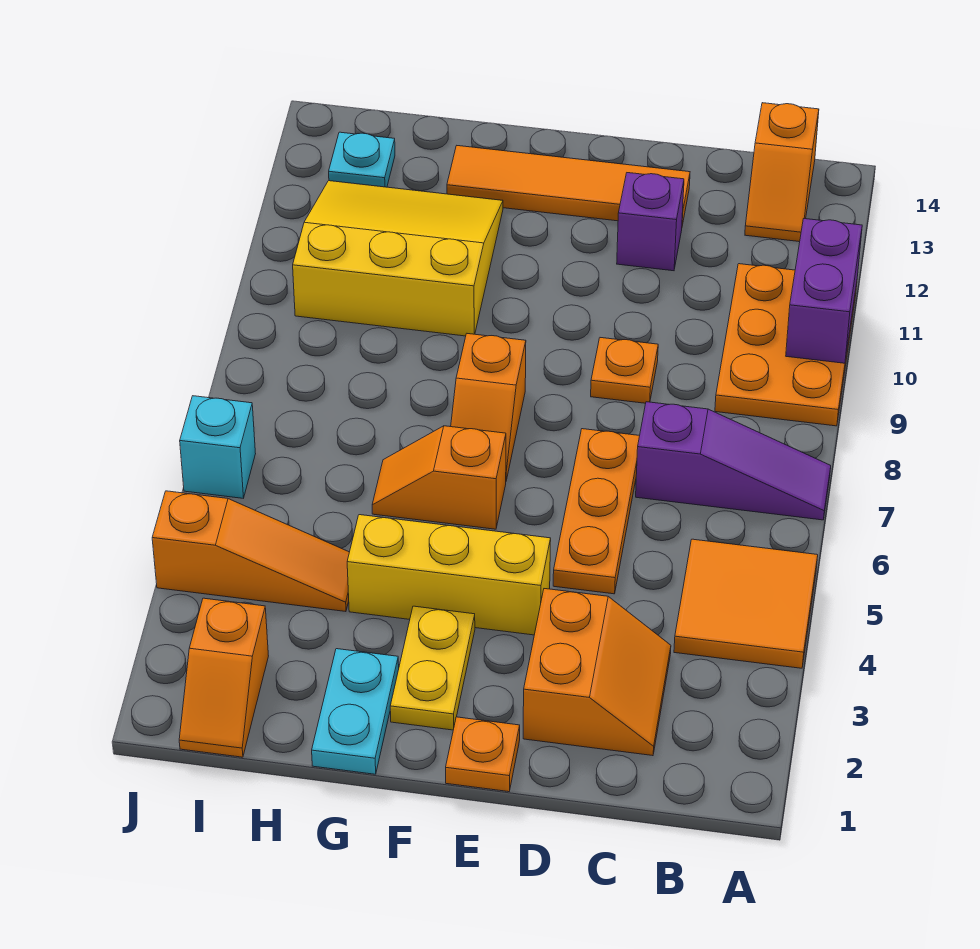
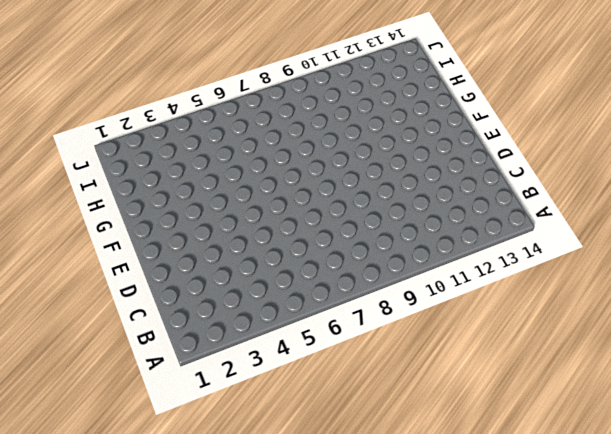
none -> orange 2x2 tile [674,539,818,668]
none -> purple 1x3 slope [636,402,831,520]
none -> orange 2x3 plate [715,264,857,426]

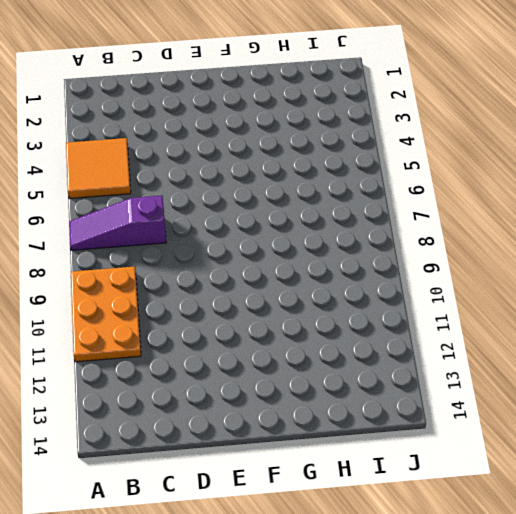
none -> orange 1x2 slope [745,103,819,242]
none -> orange 2x2 slope [523,589,671,756]
none -> orange 1x3 plate [553,429,639,594]

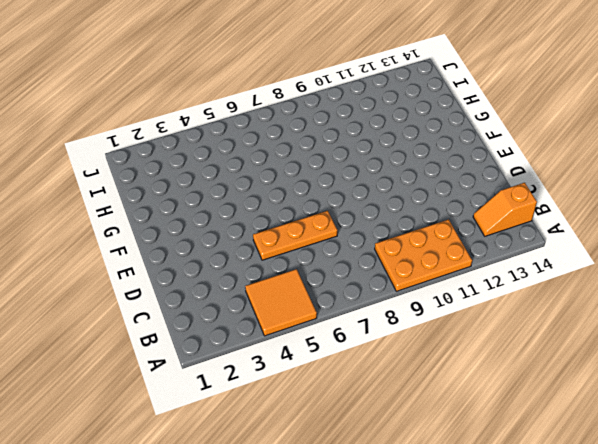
none -> purple 1x3 slope [636,402,831,520]
none -> orange 2x2 slope [523,589,671,756]
none -> orange 1x1 plate [591,338,658,403]

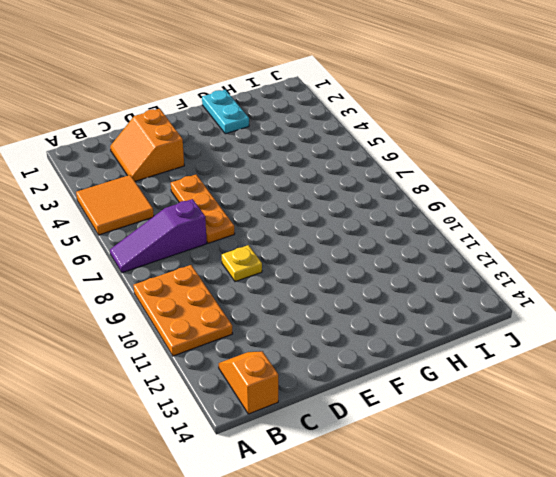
yellow 1x1 plate [222,245,262,282] -> orange 1x1 plate [591,338,658,403]
none -> purple 1x1 brick [617,173,684,271]
none -> orange 1x4 tile [447,146,690,226]
none -> orange 1x1 plate [446,717,520,792]

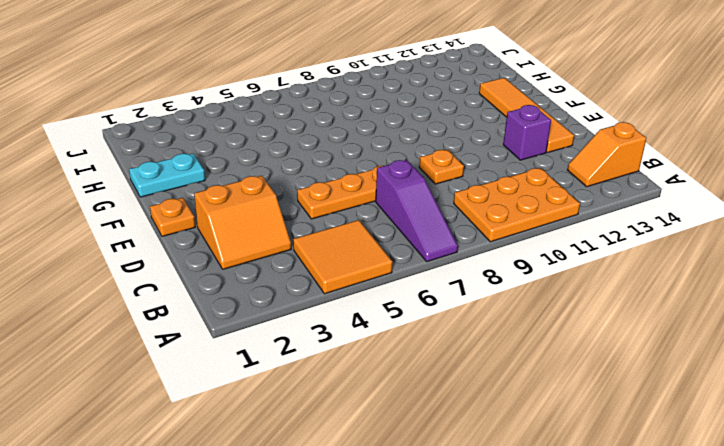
none -> yellow 1x3 brick [347,515,551,635]
none -> yellow 1x2 plate [390,606,475,730]
none -> orange 1x2 slope [372,426,506,529]

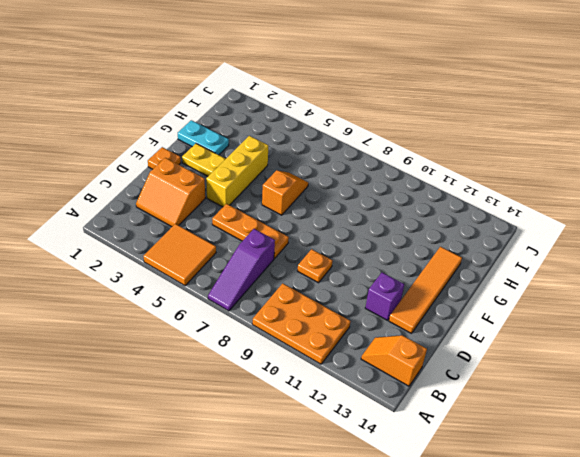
none -> orange 1x2 slope [451,334,526,480]
none -> yellow 3x3 slope [293,181,503,336]
none -> orange 1x3 slope [152,491,349,612]

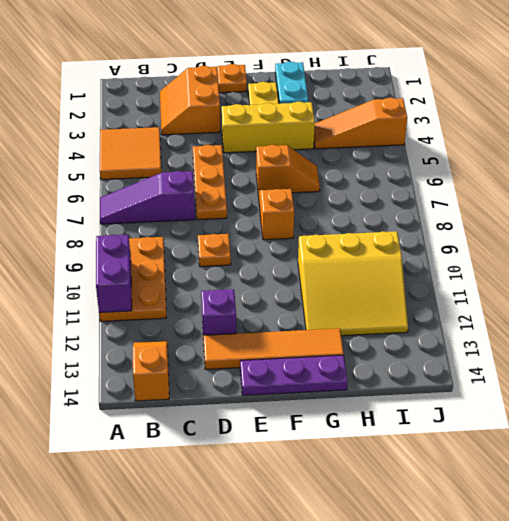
purple 1x3 plate [240,355,348,395] -> none
none -> orange 1x2 slope [179,598,268,757]
none -> cyan 1x1 plate [329,132,395,187]
none -> cyan 1x1 brick [180,396,256,498]

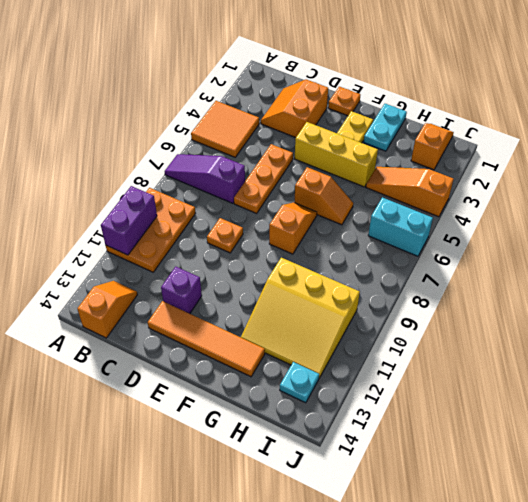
cyan 1x2 brick [368,197,433,256] -> cyan 1x1 brick [180,396,256,498]

